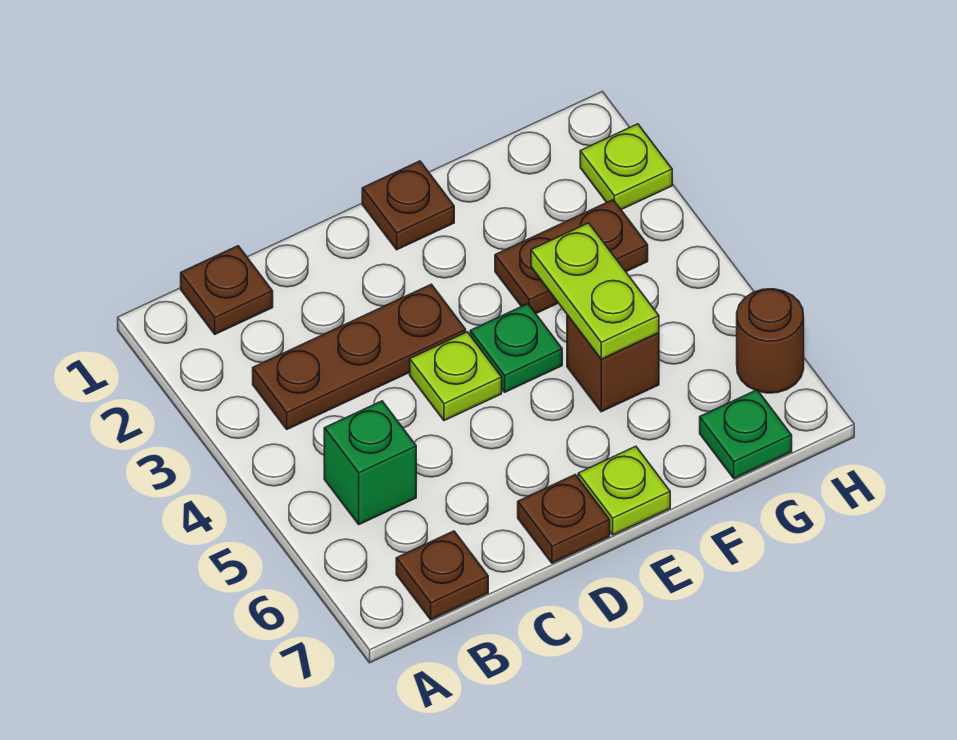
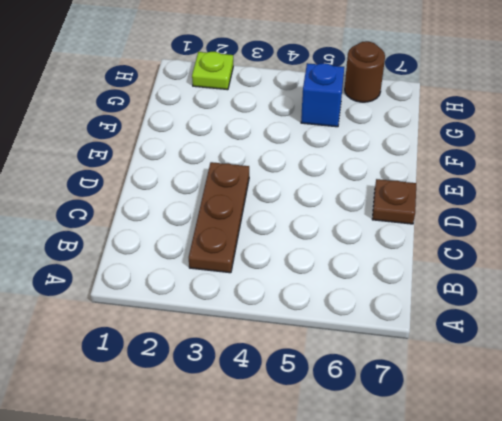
blue 1x1 brick [301,63,344,127] -> none
none -> brown 1x1 plate [181,246,273,334]
none -> green 1x1 brick [324,401,416,524]
none -> brown 1x1 plate [396,531,488,620]

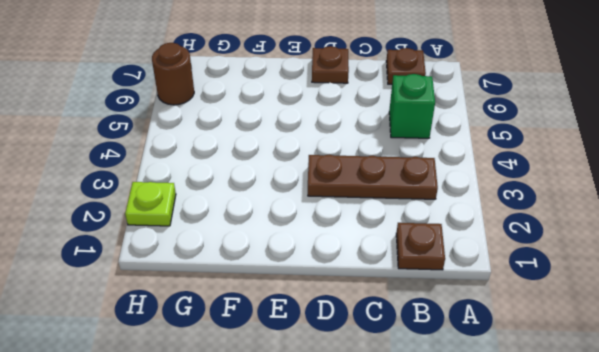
none -> lime 1x1 plate [410,332,502,421]
none -> brown 1x1 plate [362,161,454,250]
none -> green 1x1 plate [470,304,562,392]

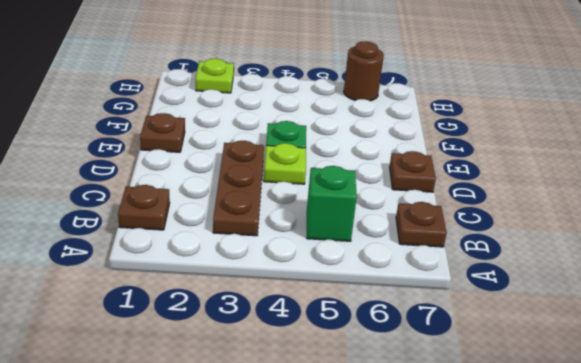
none -> lime 1x1 plate [578,446,670,535]
none -> brown 1x2 plate [495,200,648,313]
none -> brown 1x1 brick [567,315,659,412]

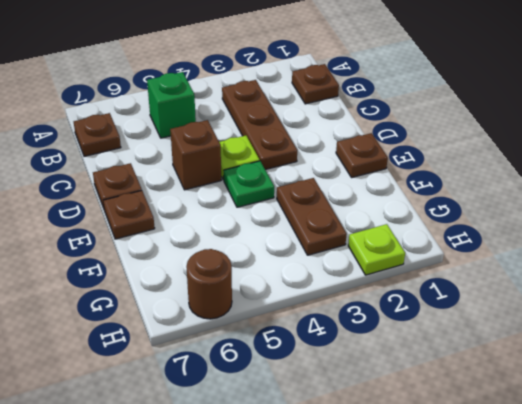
brown 1x1 brick [170,120,221,190] -> brown 1x1 brick moved to [567,315,659,412]
brown 1x1 plate [103,191,155,239] -> lime 1x1 plate [578,446,670,535]
none -> green 1x1 plate [700,390,792,478]
none -> lime 1x2 plate [531,223,659,359]

